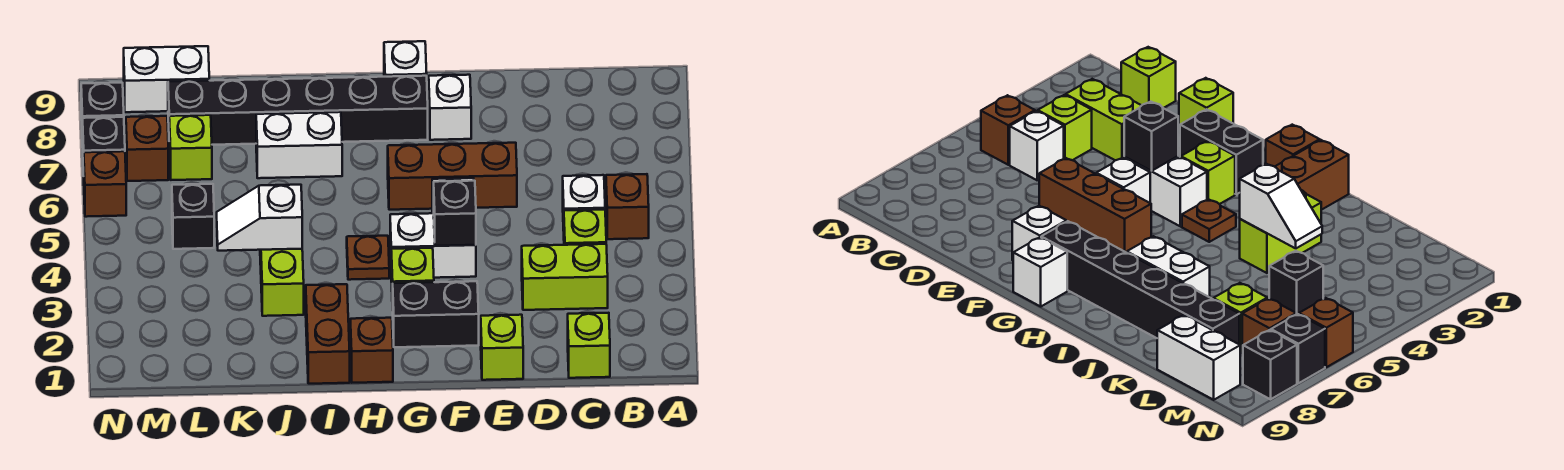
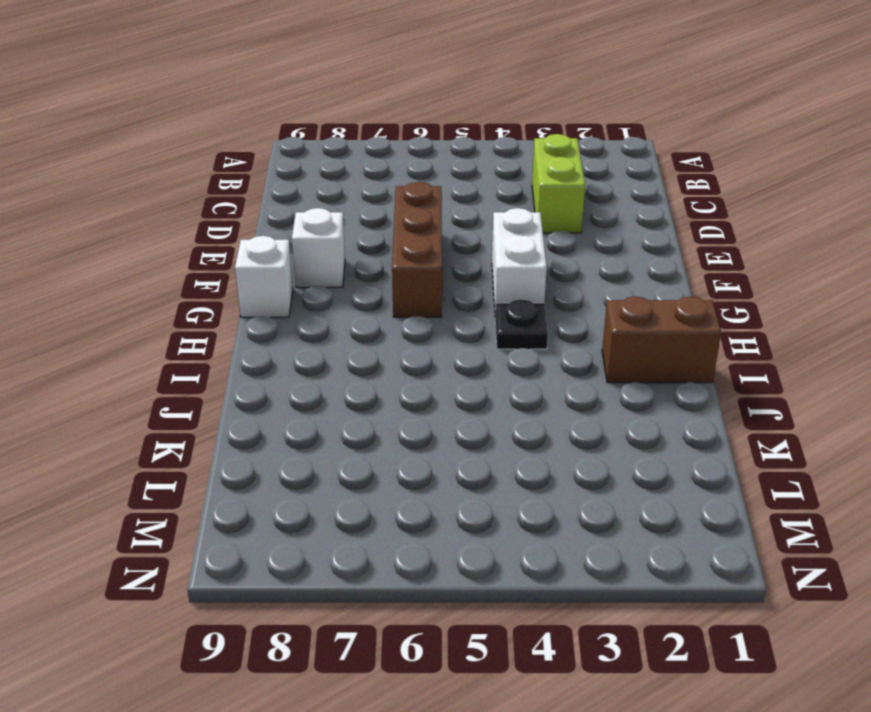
black 1x1 plate [495,299,548,349] -> brown 1x1 plate [347,236,389,280]
none -> brown 1x1 brick [606,174,649,239]
none -> lime 1x1 brick [568,313,610,378]
none -> lime 1x1 brick [564,210,606,245]

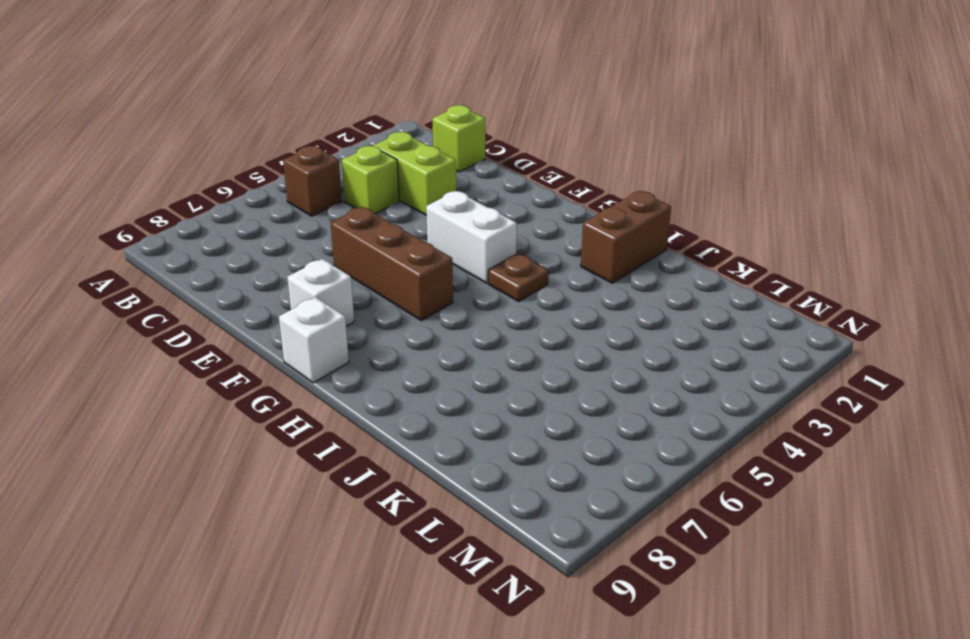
none -> white 1x1 brick [563,175,605,231]
none -> lime 1x1 brick [481,315,523,380]
none -> black 1x2 brick [393,281,479,347]

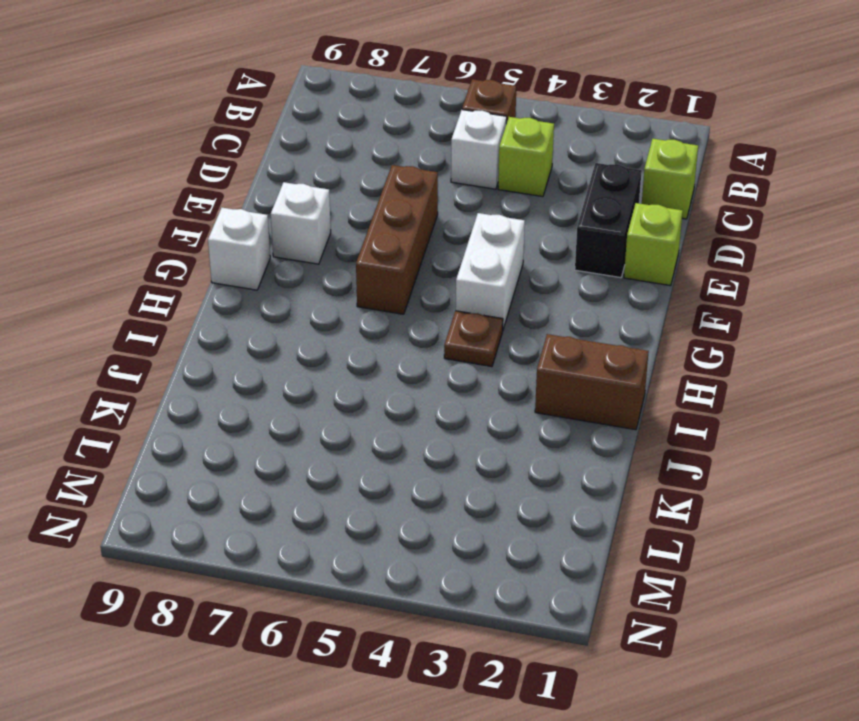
black 1x2 brick [575,163,642,278] -> black 1x2 brick moved to [393,281,479,347]
none -> lime 1x2 brick [522,244,608,310]
none -> white 1x1 brick [1096,158,1150,203]
none -> lime 1x1 brick [391,248,434,310]

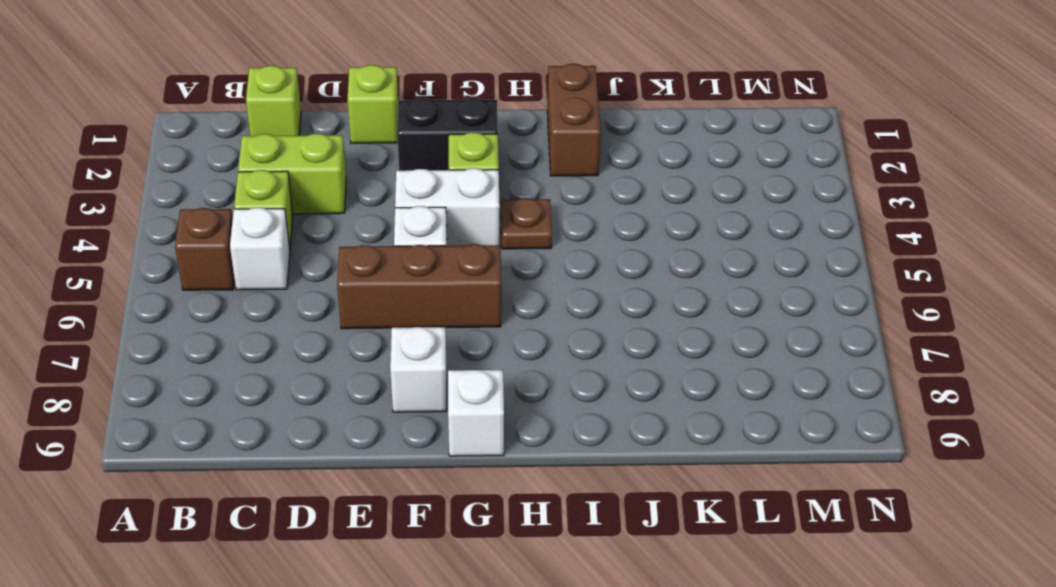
none -> black 1x6 brick [168,76,428,145]
none -> brown 1x1 brick [350,318,393,383]
none -> white 1x2 brick [256,112,342,178]

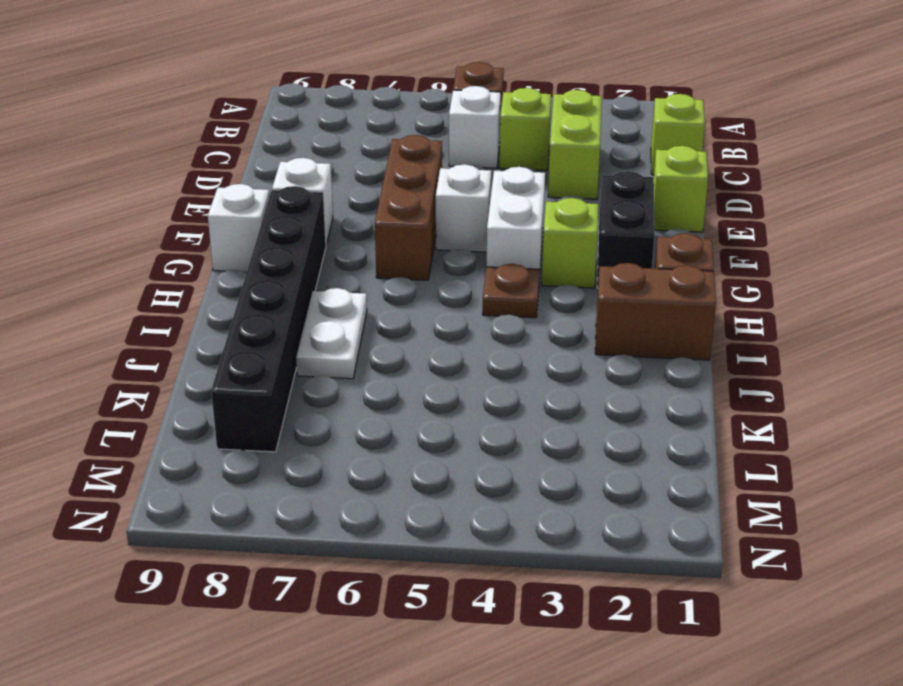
white 1x2 plate [296,288,367,379] -> white 1x2 brick [256,112,342,178]
none -> lime 1x2 brick [260,249,304,316]
none -> black 1x1 brick [172,184,214,249]
none -> lime 1x1 brick [169,115,212,180]

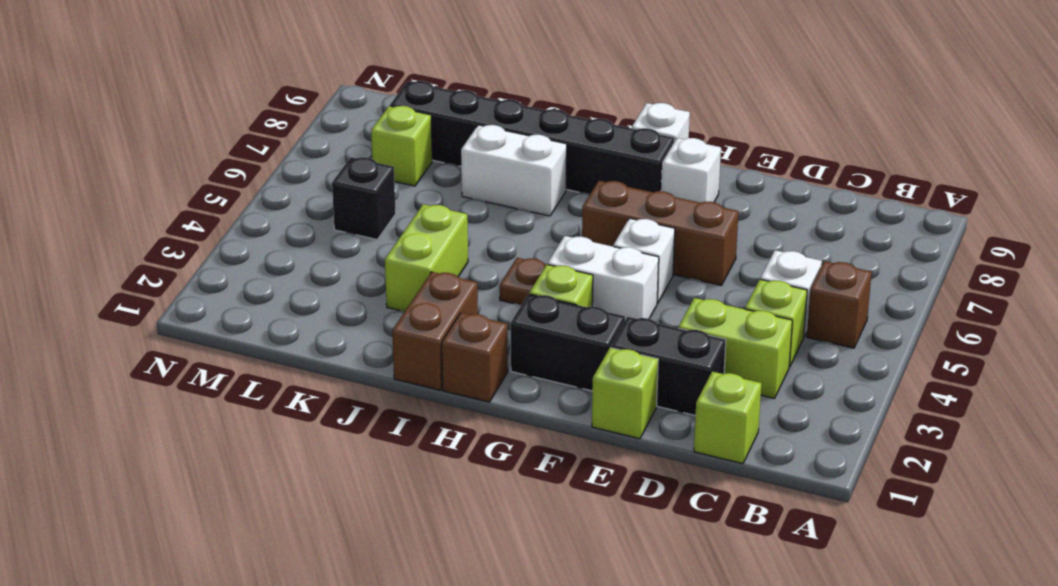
black 1x2 brick [611,317,726,416] -> none
none -> white 1x2 brick [124,46,209,112]
none -> brown 1x1 brick [126,116,168,181]
none -> brown 1x1 brick [84,151,126,217]

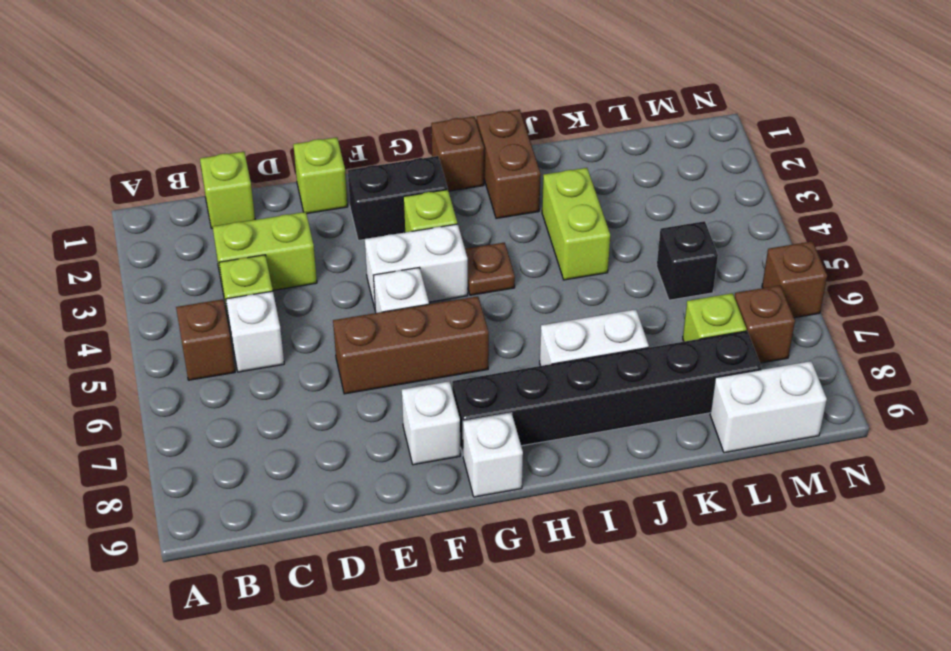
none -> black 1x1 brick [83,117,125,176]
none -> black 1x1 brick [81,83,124,147]
none -> black 1x1 brick [434,181,476,246]

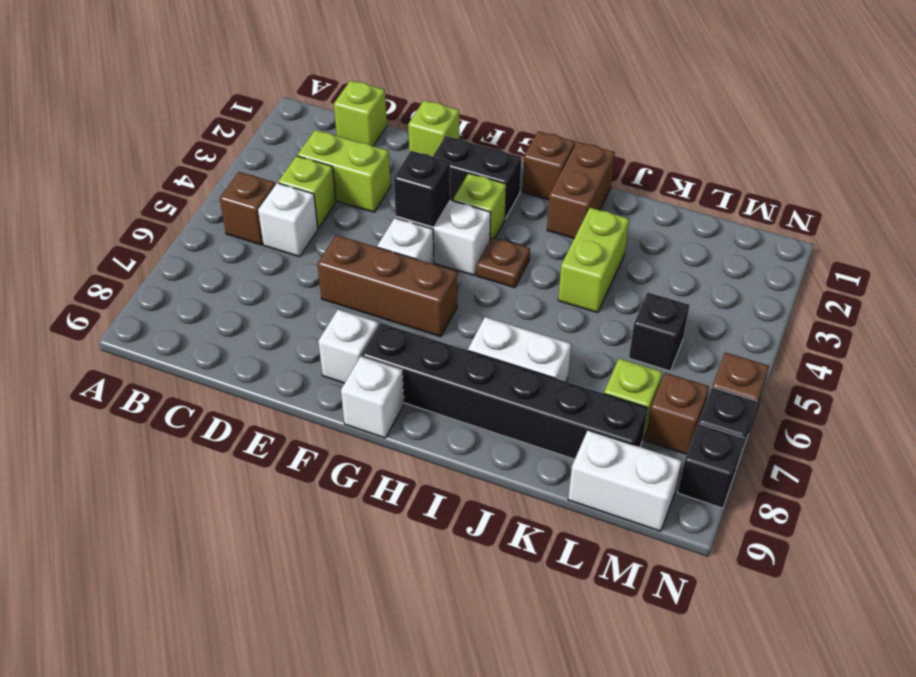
none -> white 1x2 slope [216,185,302,251]

